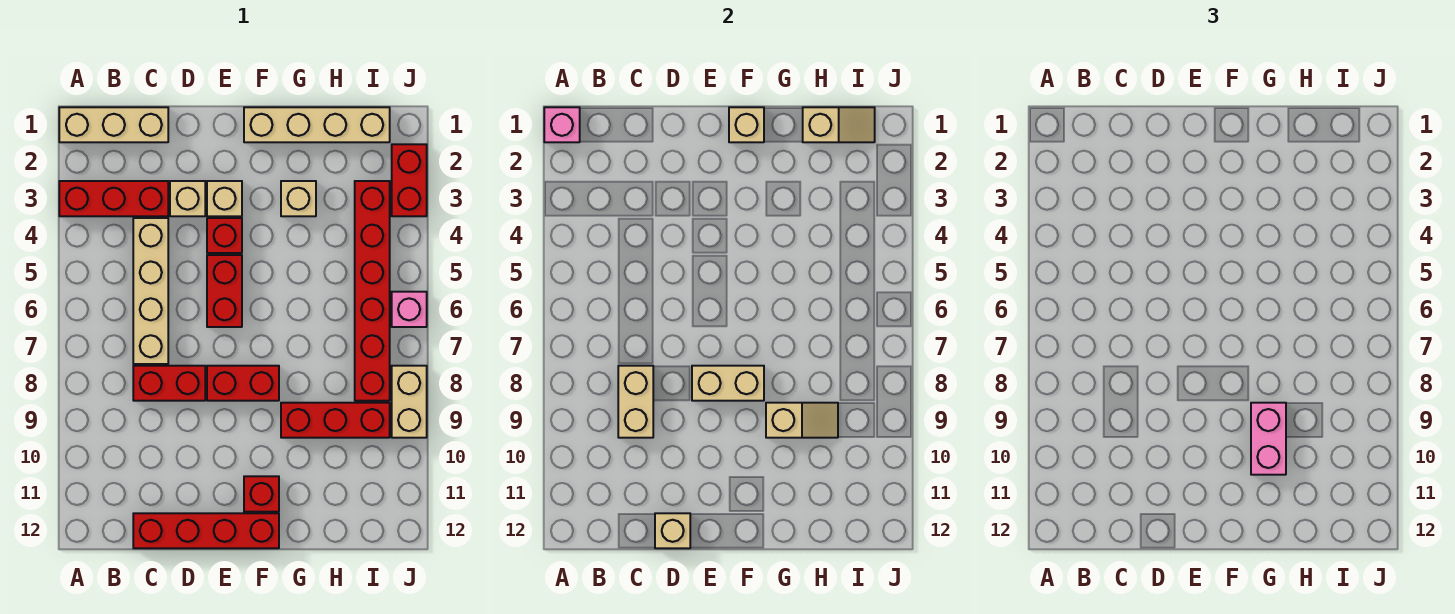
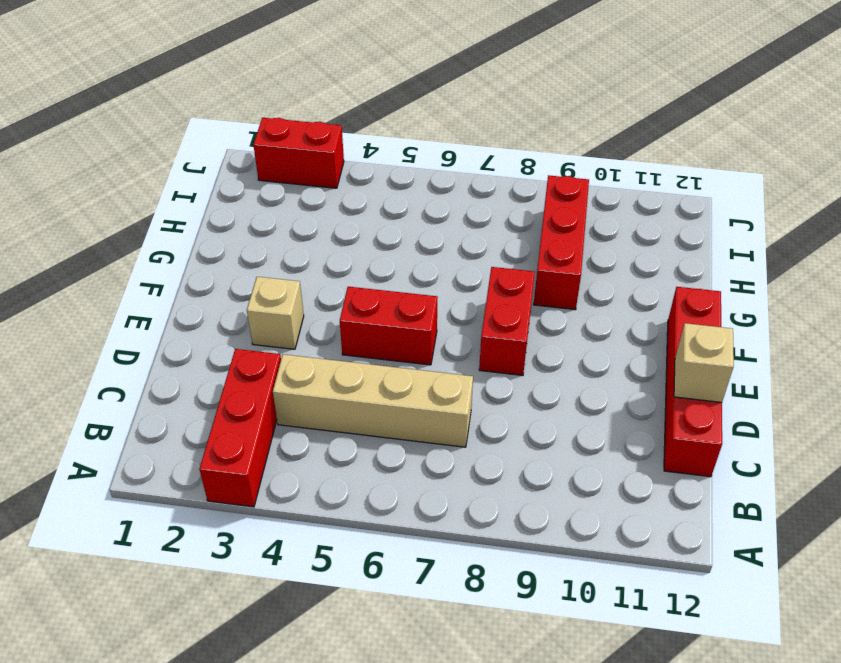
none -> tan 1x3 brick [59,107,168,142]
none -> red 1x2 brick [133,366,205,401]
none -> tan 1x1 brick [170,181,205,216]

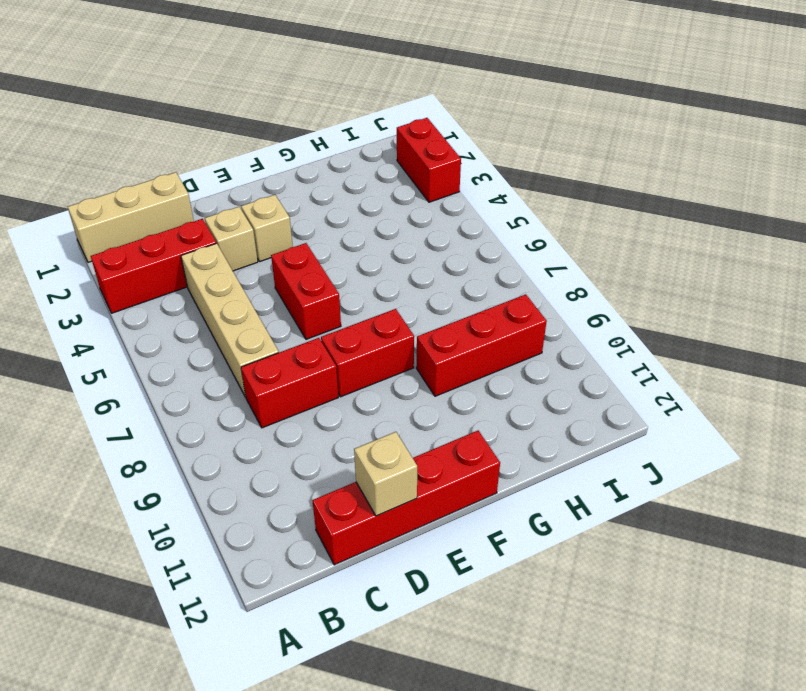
none -> red 1x1 brick [207,218,242,253]
none -> tan 1x4 brick [244,107,390,142]
none -> red 1x1 brick [244,476,279,512]

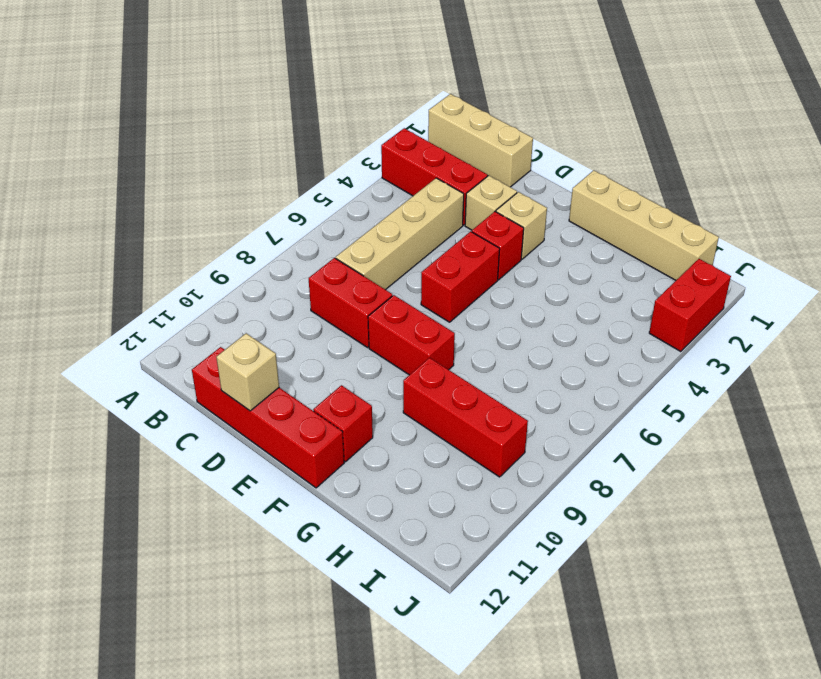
none -> tan 1x1 brick [281,181,316,216]
none -> red 1x6 brick [355,181,390,401]
none -> pink 1x1 brick [392,292,427,327]

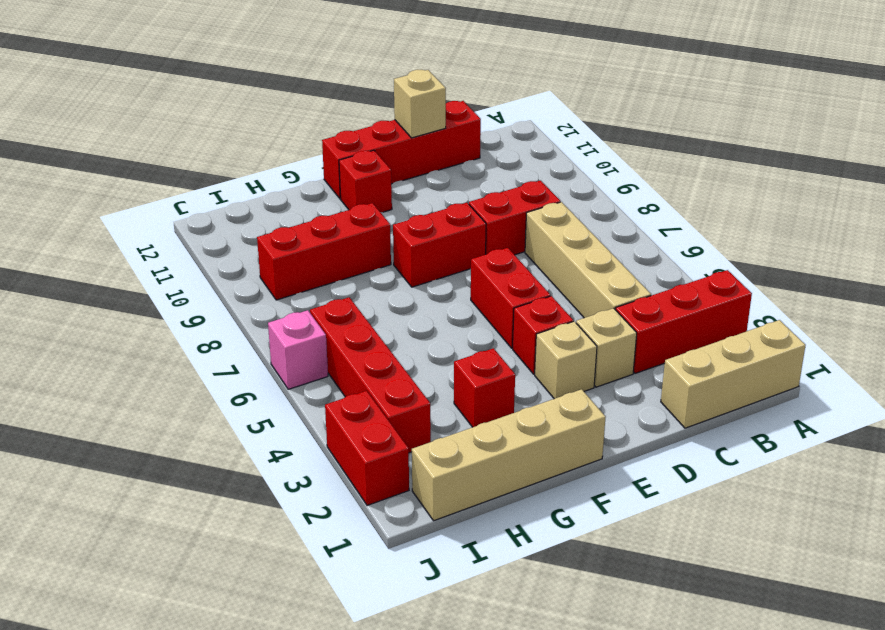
red 1x1 brick [454,348,515,427] -> tan 1x1 brick [281,181,316,216]
red 1x4 brick [310,297,431,453] -> red 1x6 brick [355,181,390,401]
none -> tan 1x2 brick [392,366,427,438]
none -> pink 1x1 brick [544,107,580,142]
none -> tan 1x2 brick [618,366,653,438]

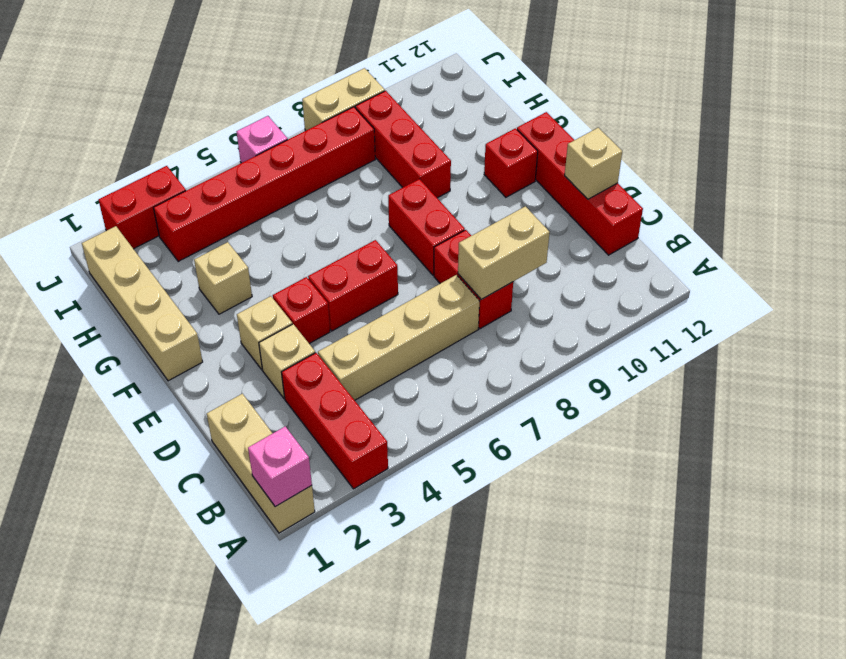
none -> tan 1x2 brick [692,366,764,401]
none -> tan 1x1 brick [729,107,764,142]
none -> tan 1x2 slope [766,403,838,438]

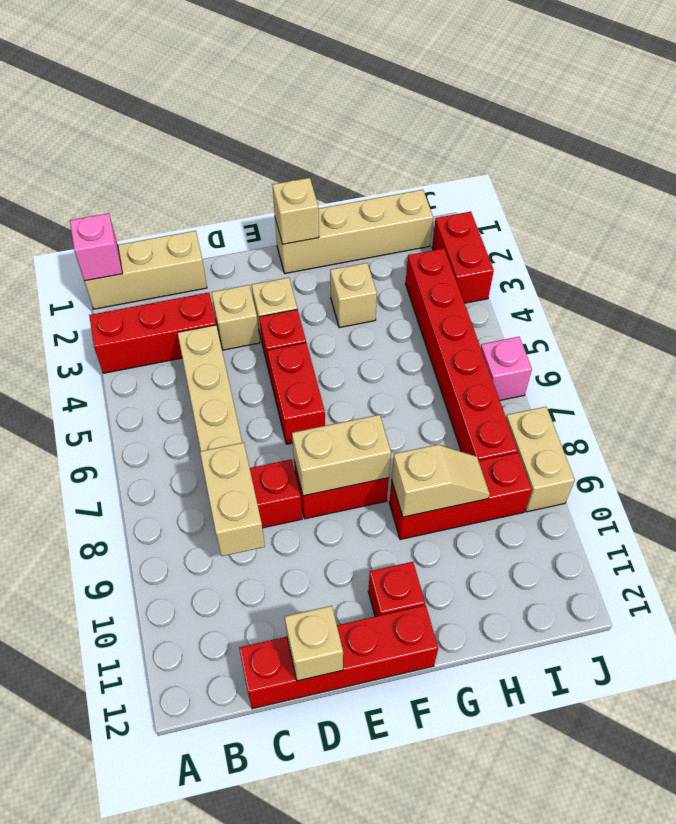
none -> tan 1x2 slope [803,107,875,142]
none -> pink 1x2 brick [1251,403,1286,475]

